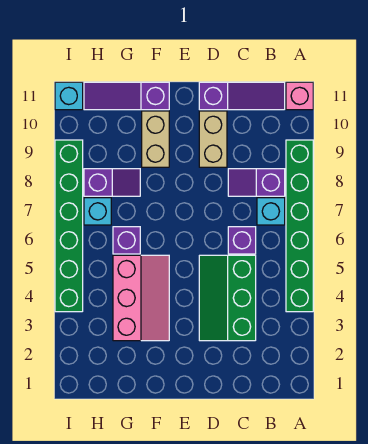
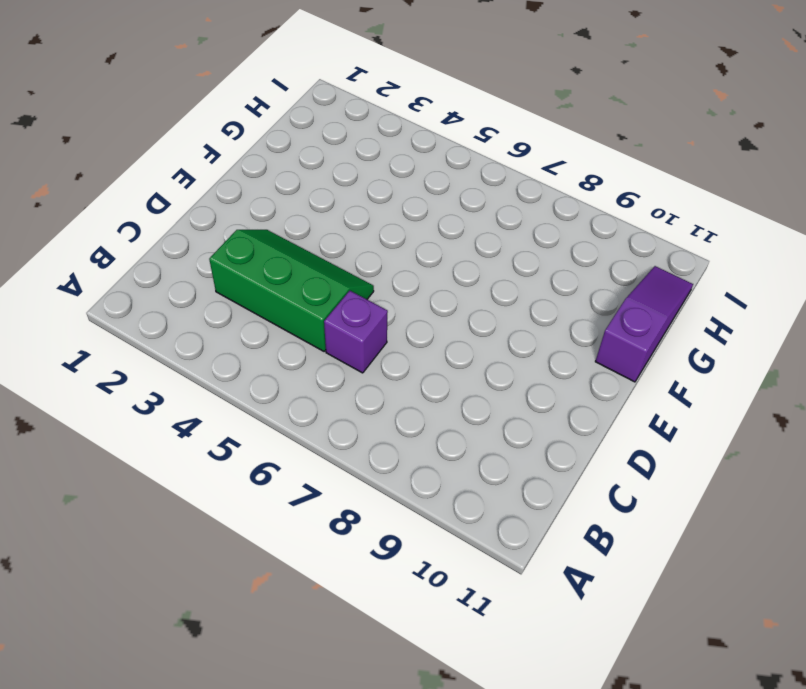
none -> green 1x6 brick [286,140,313,312]
none -> pink 1x1 brick [286,82,313,110]
none -> cyan 1x1 brick [257,198,285,225]

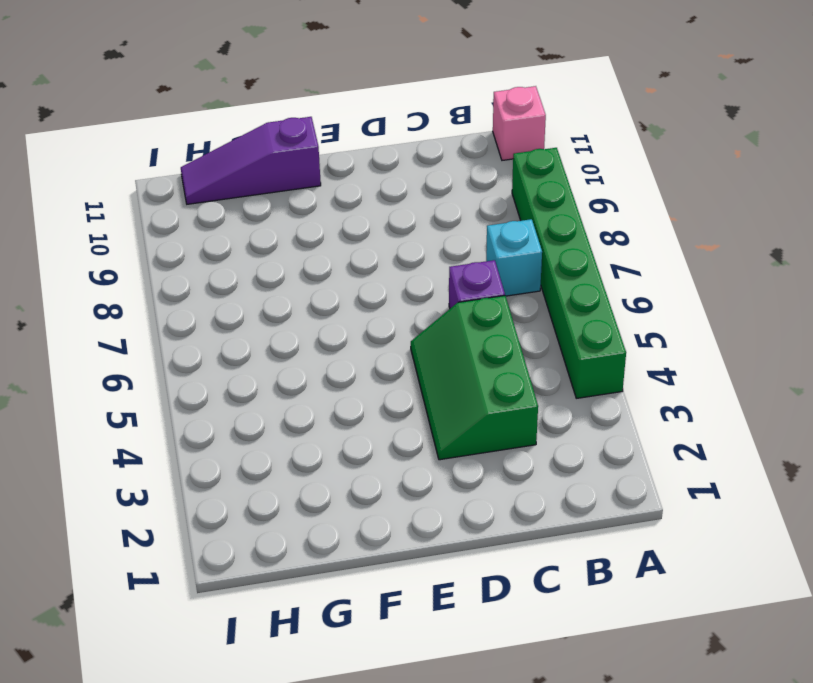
none -> purple 1x2 slope [228,169,285,196]
none -> purple 1x3 slope [199,82,285,110]
none -> tan 1x2 brick [199,111,227,167]

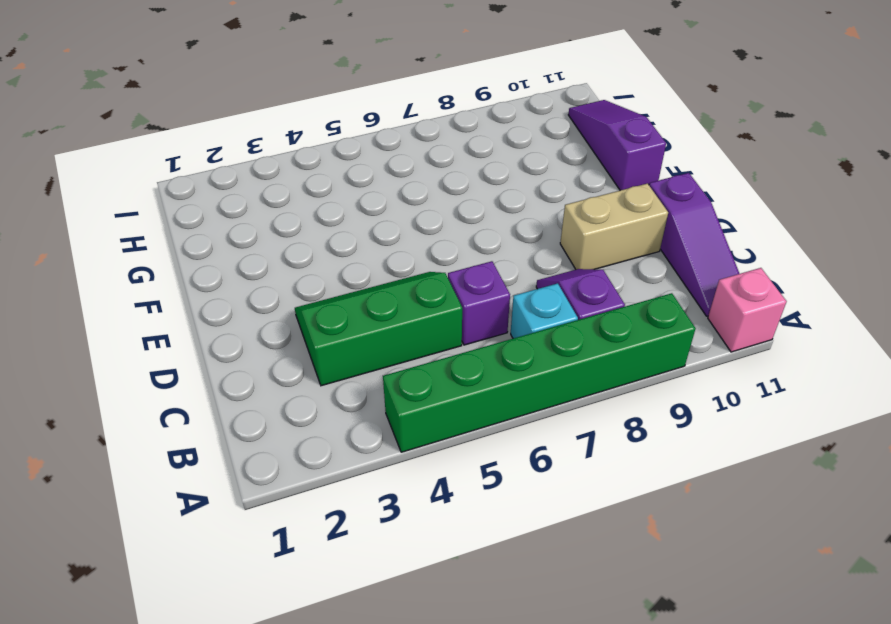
none -> pink 2x3 slope [113,255,169,341]
none -> tan 1x2 brick [142,111,169,167]
none -> purple 1x1 brick [113,227,140,254]

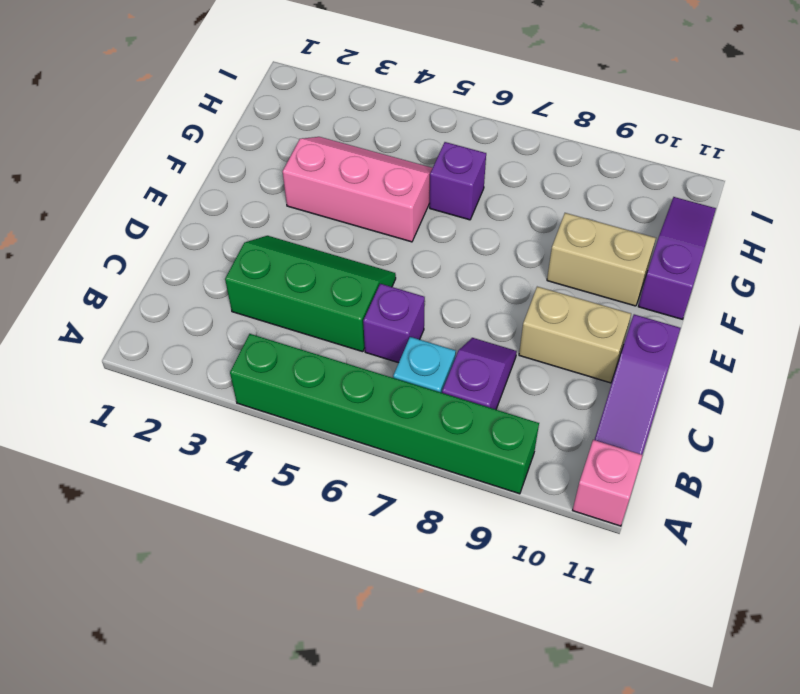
pink 2x3 slope [283,137,433,242] -> pink 2x3 slope turned to [113,255,169,341]
none -> purple 1x2 slope [84,169,140,196]
none -> cyan 1x1 brick [84,198,111,225]
none -> green 1x6 brick [55,140,83,312]

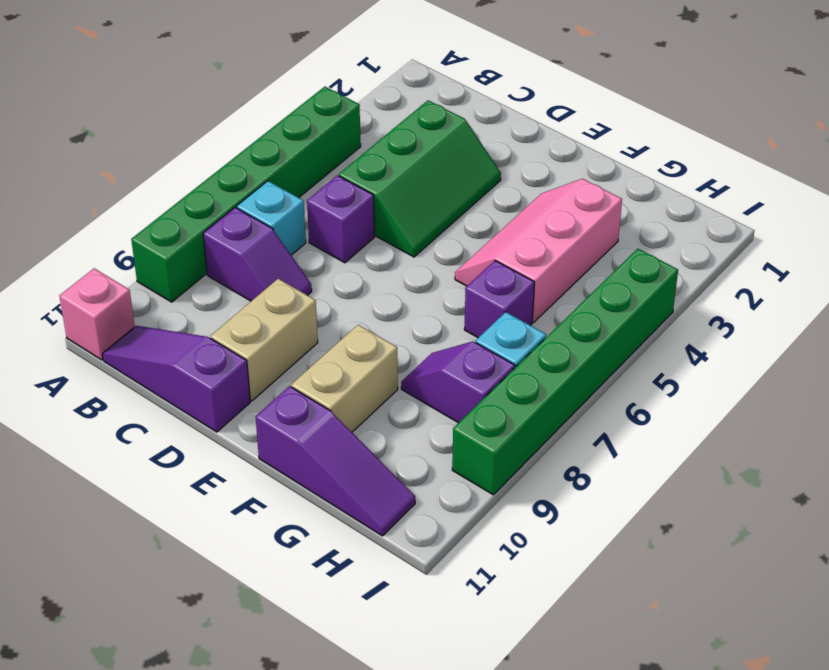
none -> cyan 1x1 brick [55,82,83,110]

